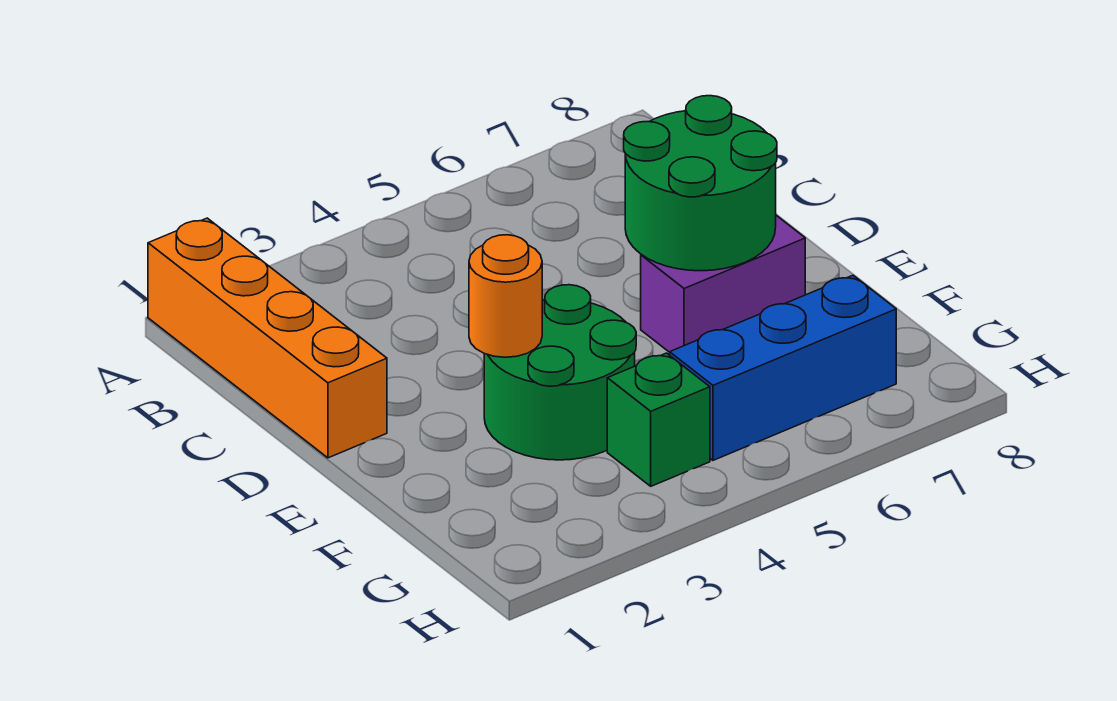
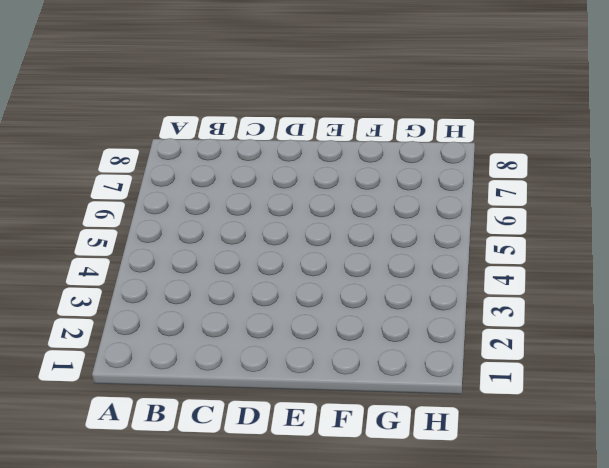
none -> orange 1x4 brick [148,218,387,458]
none -> green 2x2 round brick [484,285,636,460]

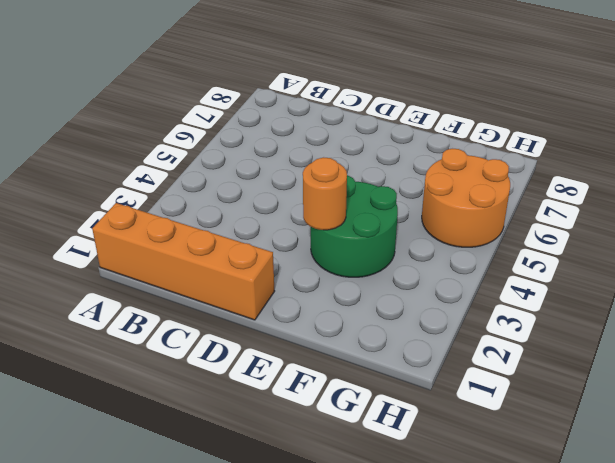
orange 2x2 round brick [422,149,510,247] -> blue 1x3 brick [670,275,896,460]
none -> purple 1x2 brick [641,215,805,352]
none -> green 1x1 brick [607,353,710,486]

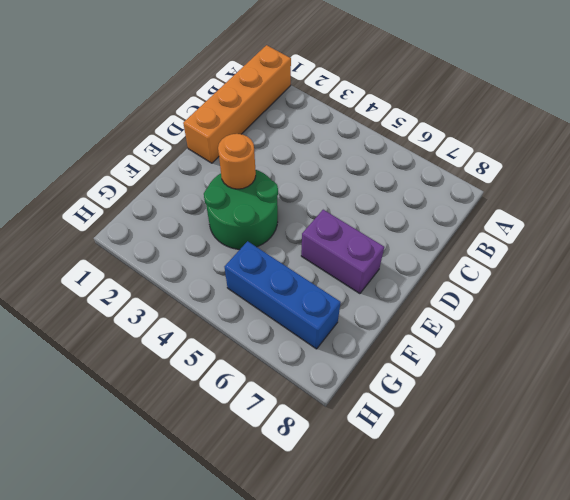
none -> green 1x1 brick [607,353,710,486]
none -> green 2x2 round brick [624,96,777,271]

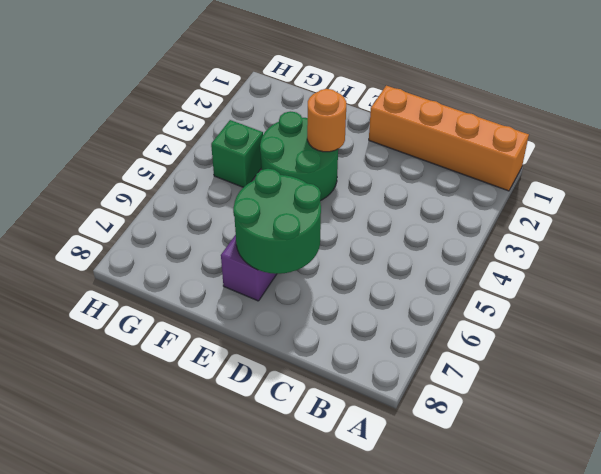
none -> blue 1x3 brick [670,275,896,460]

